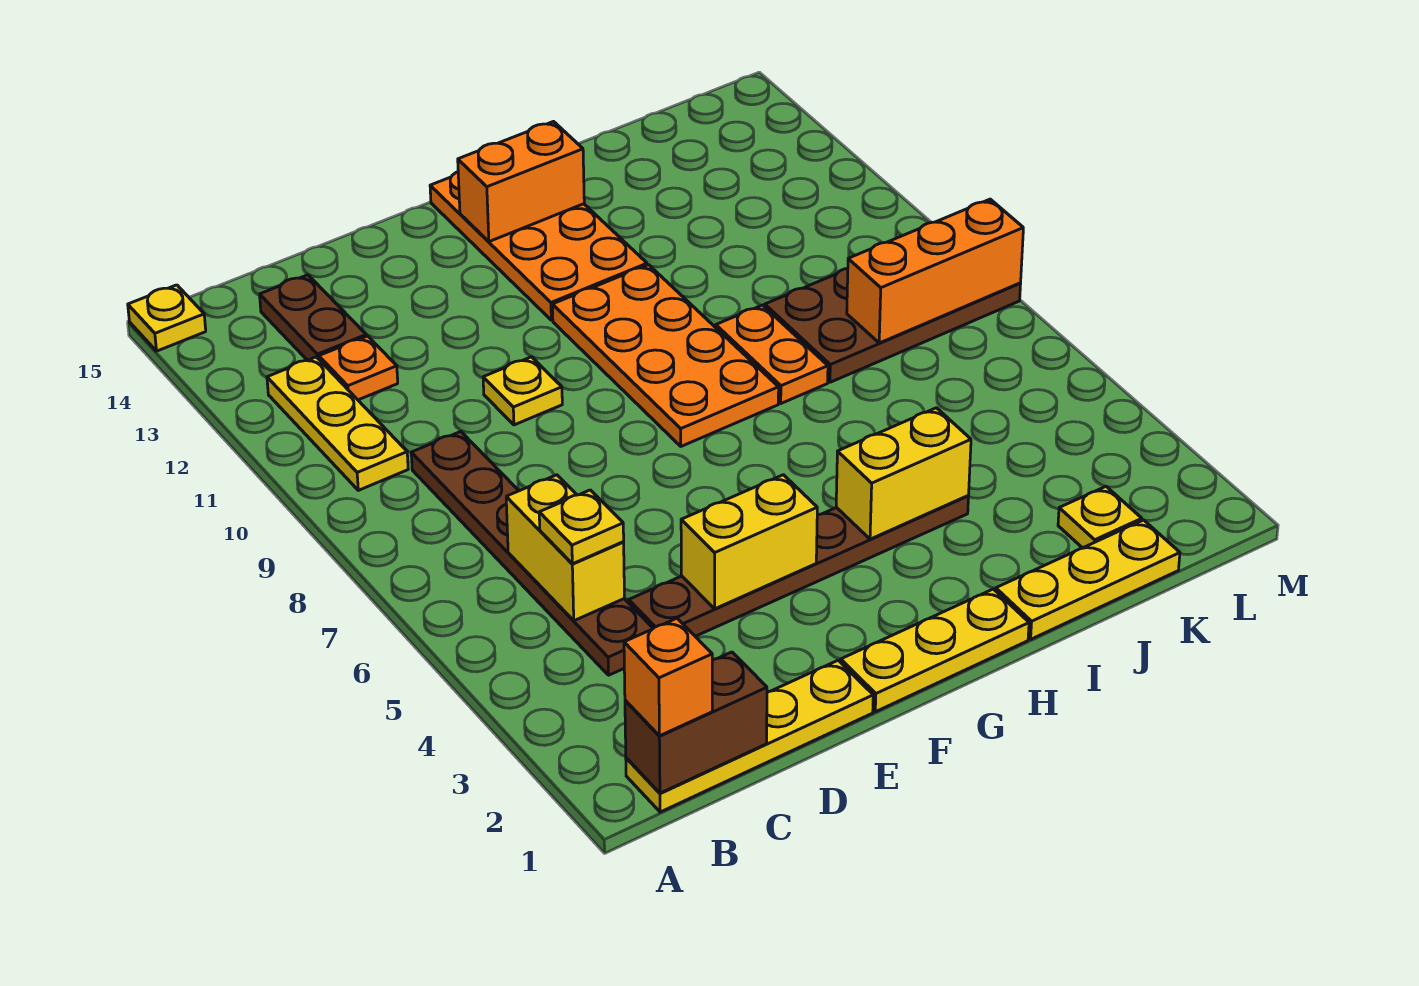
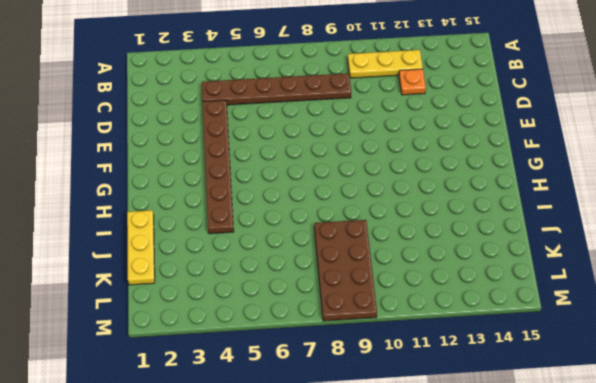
none -> yellow 1x1 plate [128,285,206,351]
none -> yellow 1x4 plate [626,660,873,812]
none -> brown 1x2 plate [260,275,366,360]

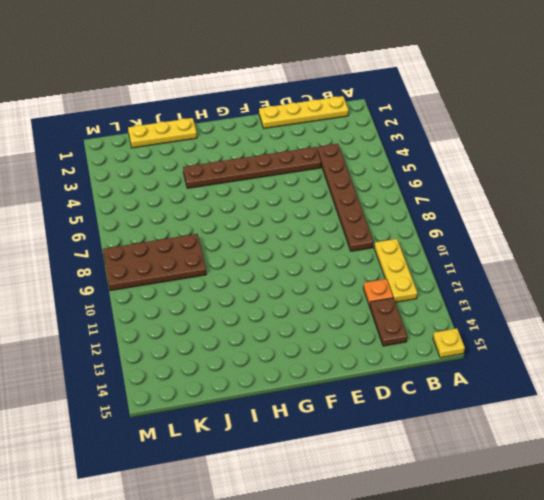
none -> yellow 1x1 plate [483,357,562,425]
none -> yellow 1x3 plate [841,589,1029,712]
none -> orange 2x4 plate [552,265,779,446]

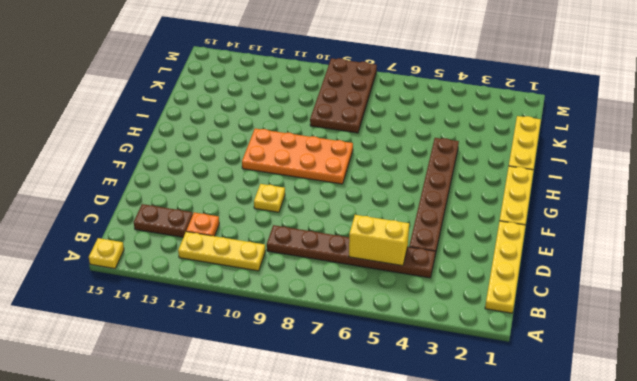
none -> orange 2x4 plate [430,172,647,320]
none -> orange 1x2 plate [716,305,828,403]
none -> yellow 1x1 plate [1058,486,1142,548]

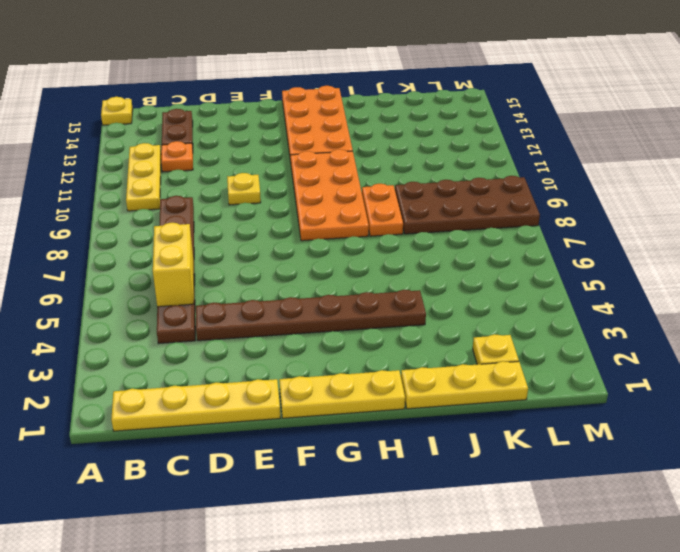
none -> brown 1x2 brick [625,652,767,793]
none -> yellow 1x2 brick [681,475,817,609]
none -> orange 1x2 brick [458,122,584,242]

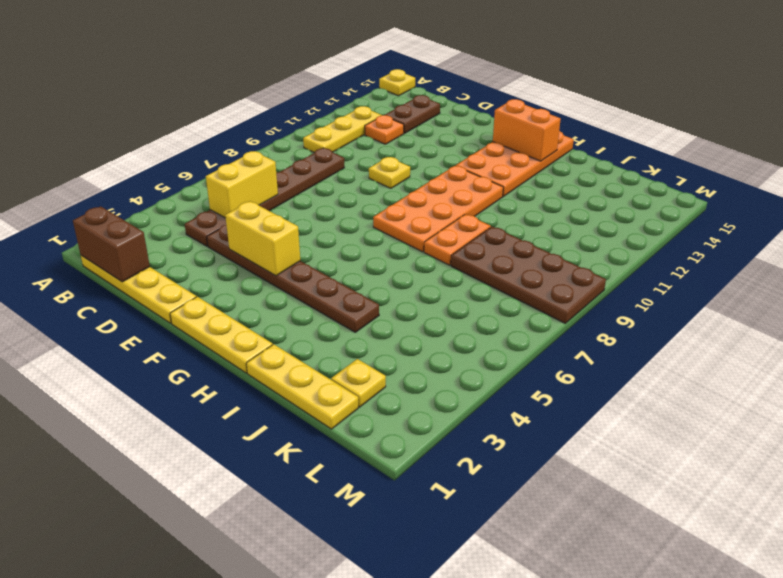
none -> yellow 1x2 brick [836,408,971,539]
none -> orange 1x3 brick [847,199,1023,343]
none -> orange 1x1 brick [624,618,712,736]

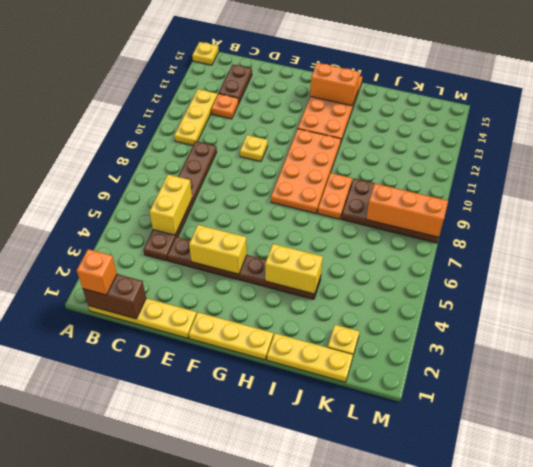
none -> yellow 1x1 plate [539,490,624,564]

